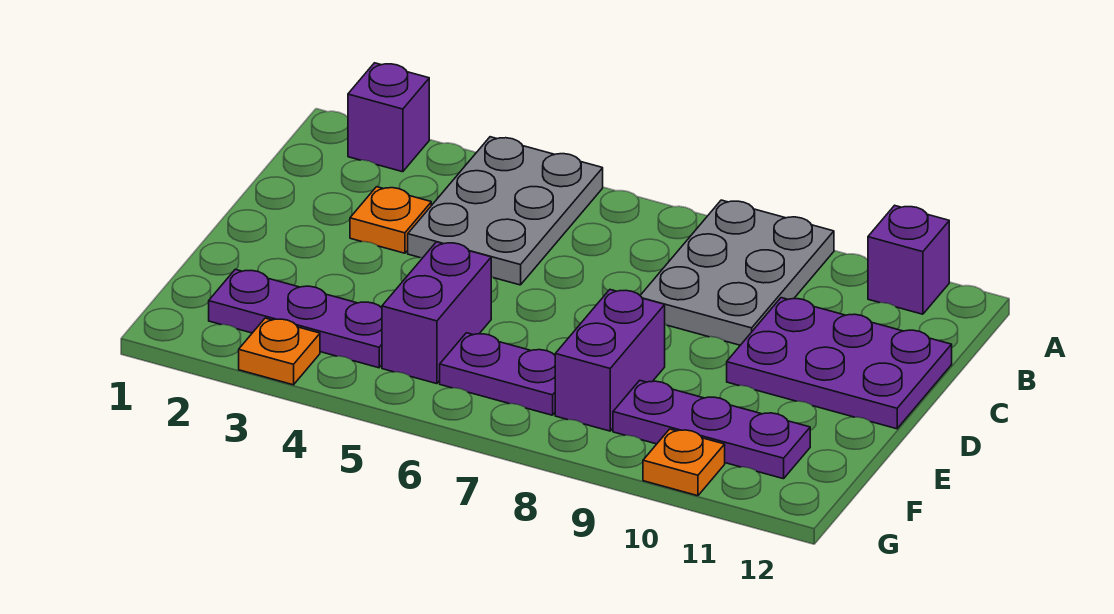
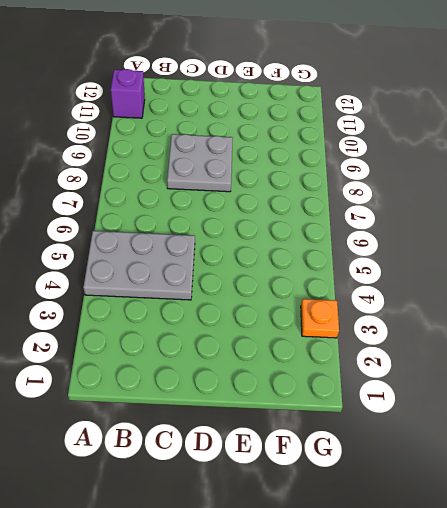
grey 2x2 plate [167,134,233,192] -> grey 2x3 plate [640,200,834,345]
none -> purple 1x1 brick [348,63,429,172]
none -> orange 1x1 plate [350,187,431,253]
none -> purple 2x3 plate [727,298,952,429]

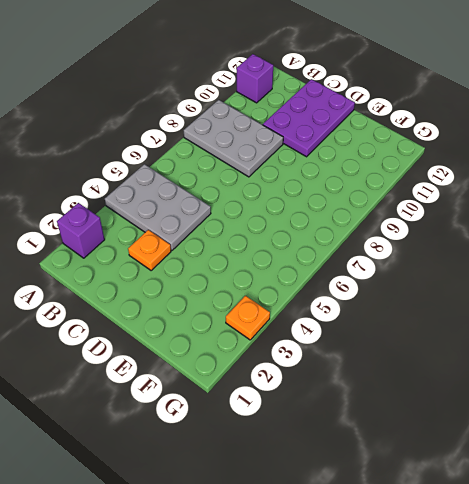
none -> purple 1x2 brick [382,242,491,384]
none -> purple 1x2 brick [555,290,665,431]
none -> purple 1x3 plate [209,269,382,368]

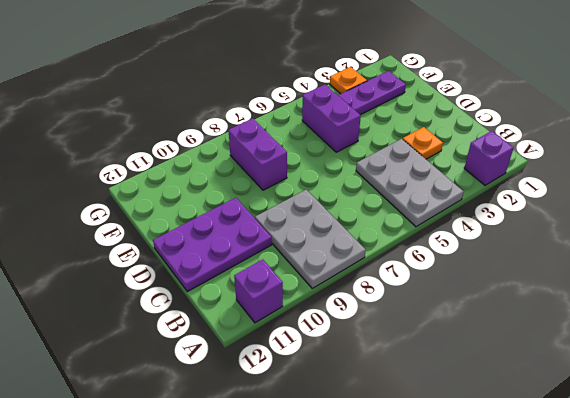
none -> purple 1x2 plate [440,333,555,415]
none -> purple 1x3 plate [613,380,810,479]
none -> orange 1x1 plate [643,429,725,496]

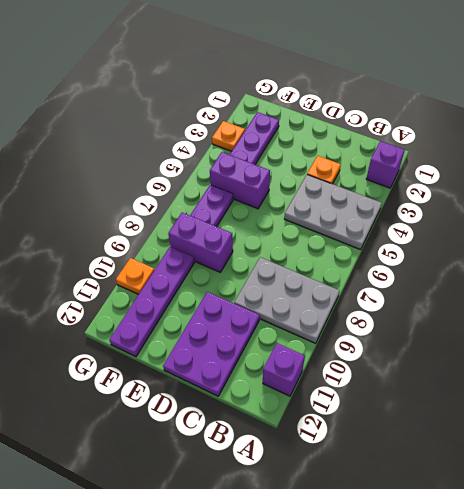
purple 1x4 plate [109,247,194,357] -> purple 1x3 plate [613,380,810,479]

